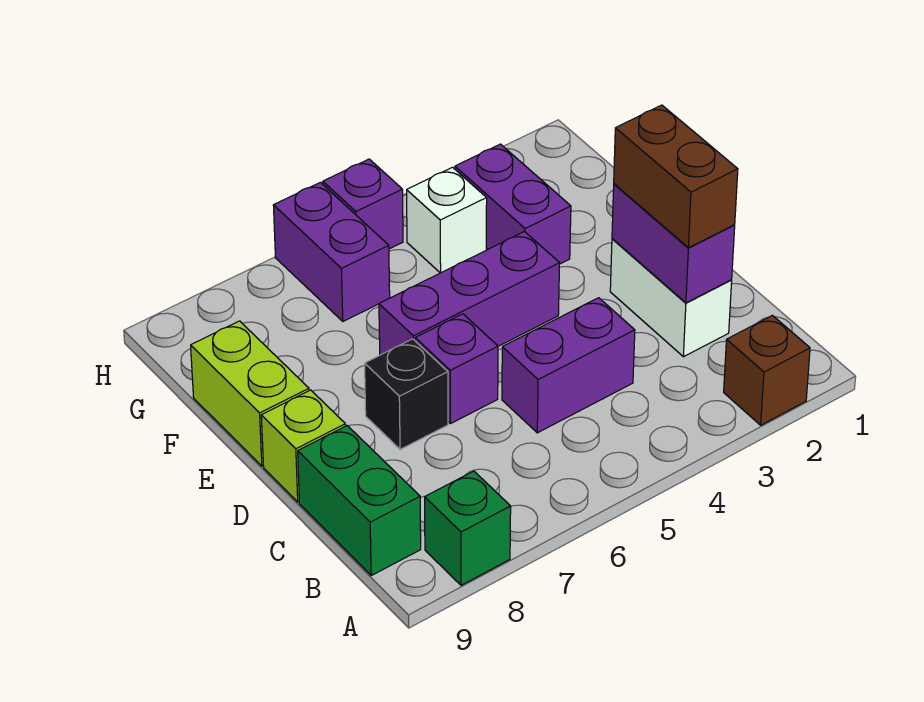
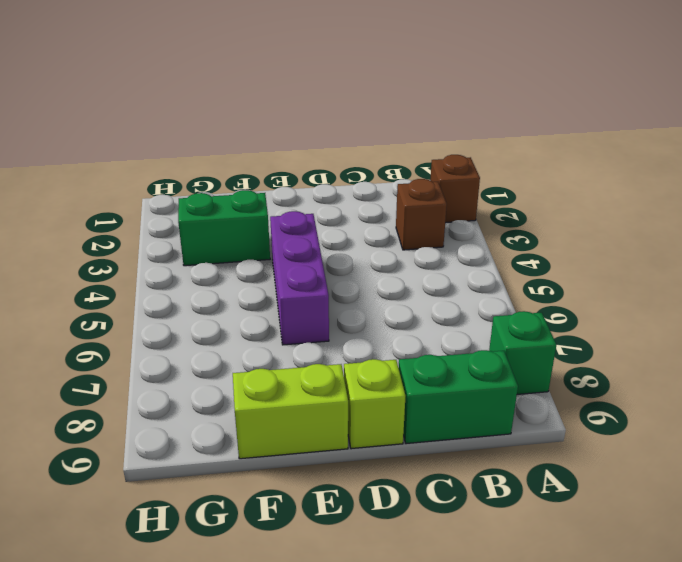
brown 1x1 brick [396,179,447,250] -> none
green 1x2 brick [178,190,270,266] -> purple 1x2 brick [455,144,571,264]
none -> white 1x2 brick [610,239,732,357]
none -> purple 1x2 brick [502,298,635,433]
none -> purple 1x1 brick [415,314,498,424]

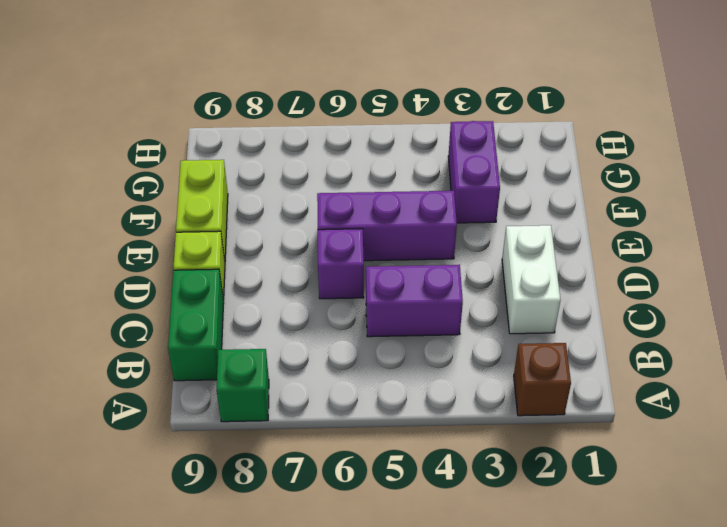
none -> black 1x1 brick [365,339,448,450]
none -> white 1x1 brick [407,167,487,273]
none -> purple 1x2 brick [273,182,390,321]

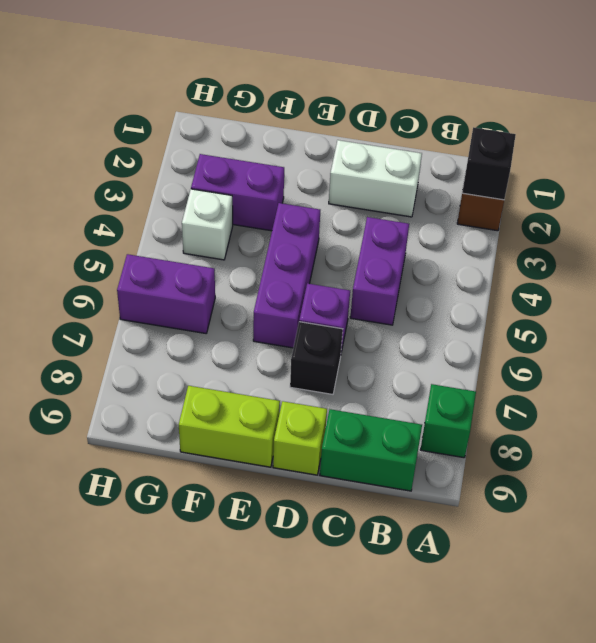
black 1x1 brick [462,127,516,200] -> none
none -> purple 1x1 brick [323,159,403,249]
none -> purple 1x2 brick [612,184,735,303]
none -> brown 1x2 brick [614,105,738,248]

